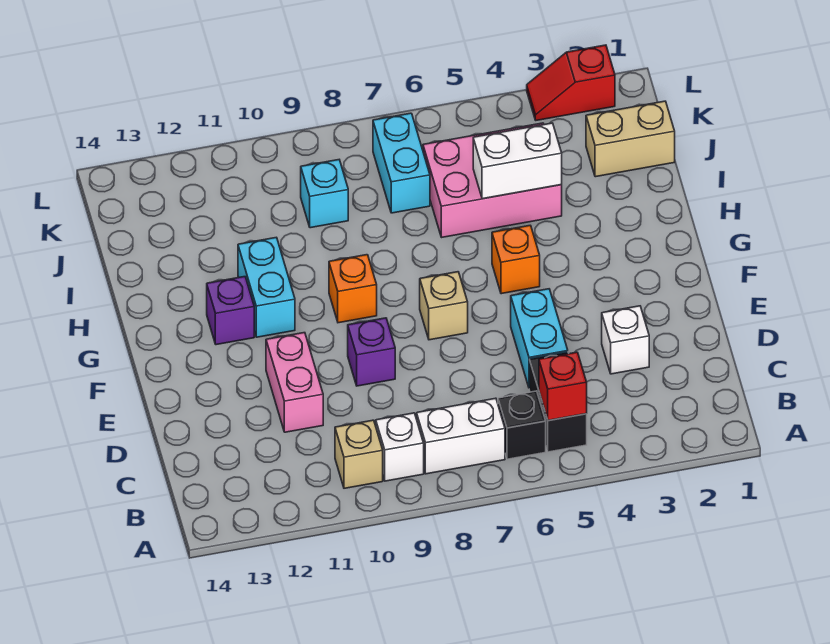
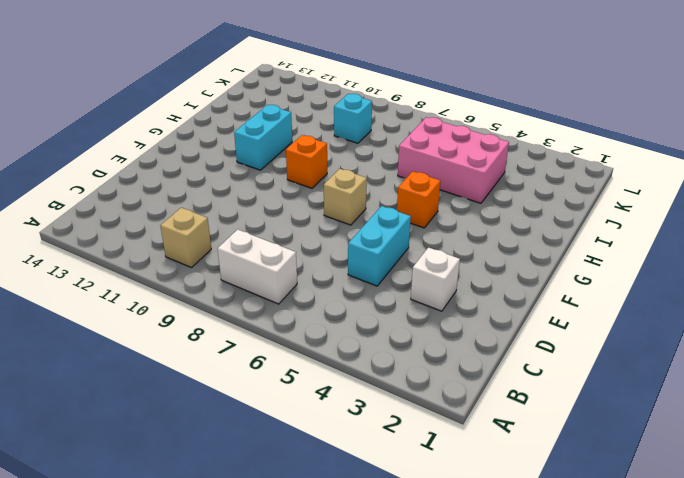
none -> black 1x2 brick [529,352,587,452]
none -> black 1x1 brick [498,391,546,459]
none -> white 1x1 brick [376,413,424,481]

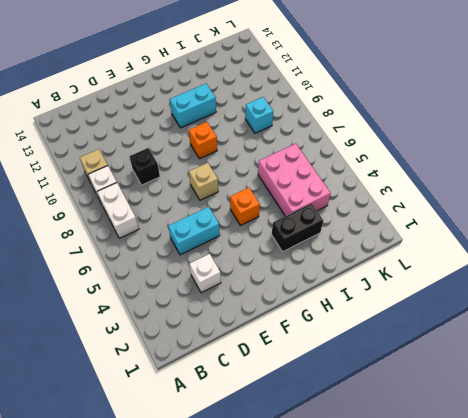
black 1x1 brick [129,148,160,185] -> black 1x1 brick moved to [498,391,546,459]
black 1x2 brick [272,204,323,252] -> black 1x2 brick moved to [529,352,587,452]
none -> pink 1x2 brick [266,333,323,432]
none -> purple 1x1 brick [348,318,395,386]
none -> purple 1x1 brick [207,277,254,345]

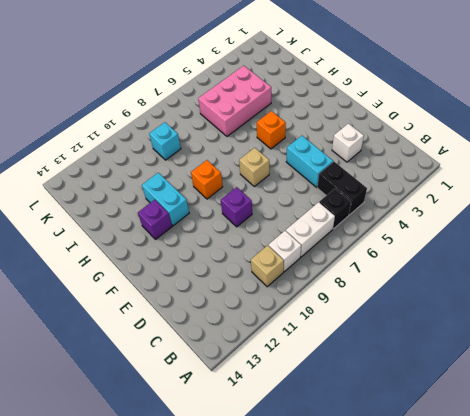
none -> pink 1x2 brick [266,333,323,432]
none -> tan 1x2 brick [586,101,675,177]
none -> cyan 1x2 brick [373,113,430,213]

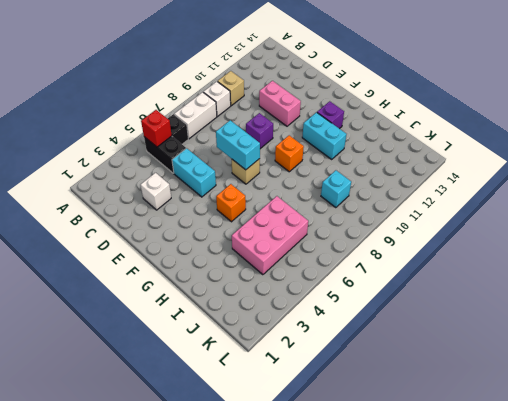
cyan 1x2 brick [216,120,260,170] -> cyan 1x2 brick moved to [373,113,430,213]
none -> tan 1x2 brick [586,101,675,177]
none -> red 1x2 slope [527,45,615,120]
none -> white 1x2 brick [473,123,562,199]

